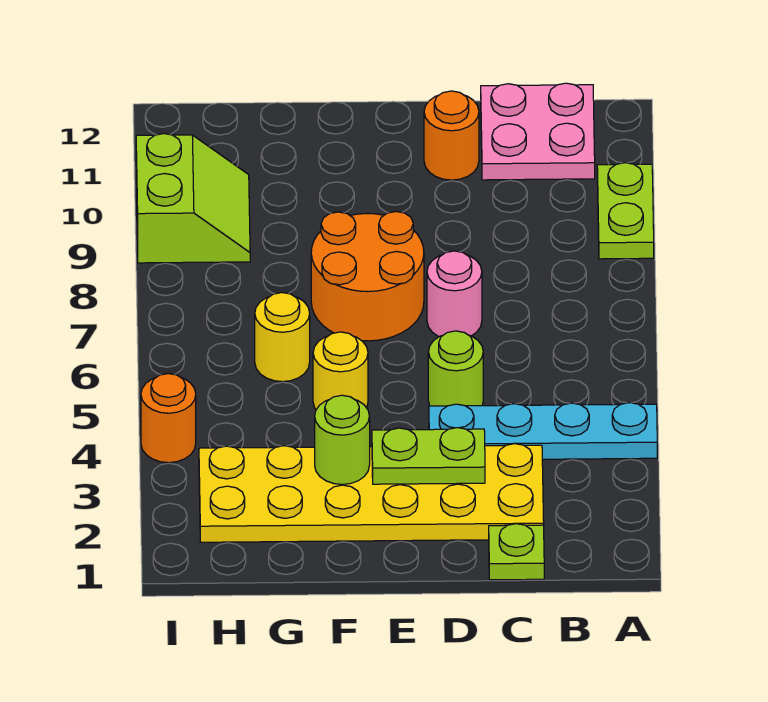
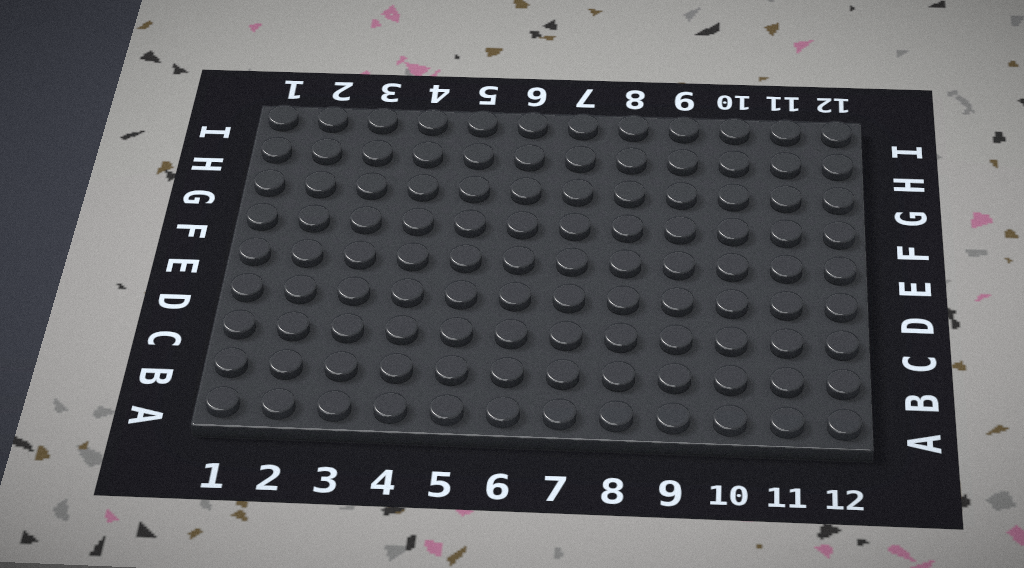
none -> cyan 1x4 plate [429,403,657,459]
none -> lime 1x2 plate [597,163,654,259]
none -> pink 2x2 plate [481,83,595,180]

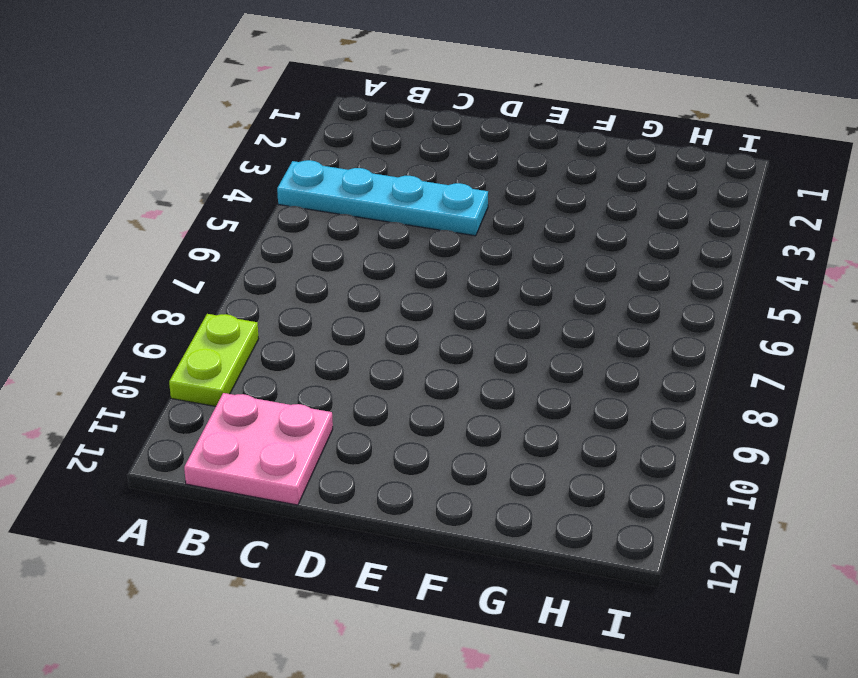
none -> lime 1x1 plate [489,524,544,580]
none -> yellow 2x6 plate [199,444,544,542]
none -> lime 1x1 round brick [428,331,483,406]

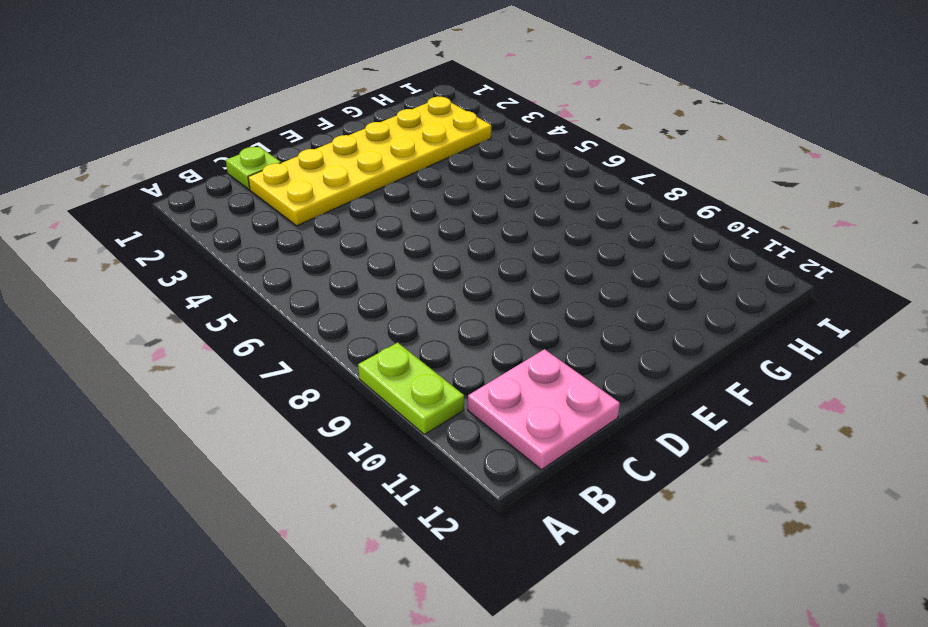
none -> cyan 1x4 plate [429,403,657,459]
none -> lime 1x1 round brick [428,331,483,406]
none -> pink 1x1 round brick [427,251,482,337]

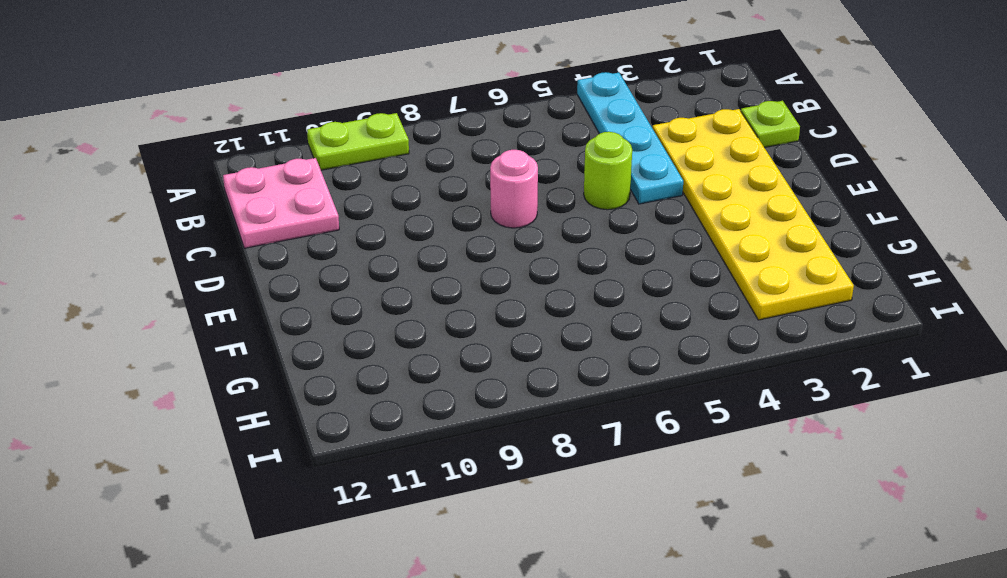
none -> orange 1x1 round brick [424,91,479,180]
none -> orange 2x2 round brick [311,212,424,341]
none -> yellow 1x1 round brick [313,332,368,410]

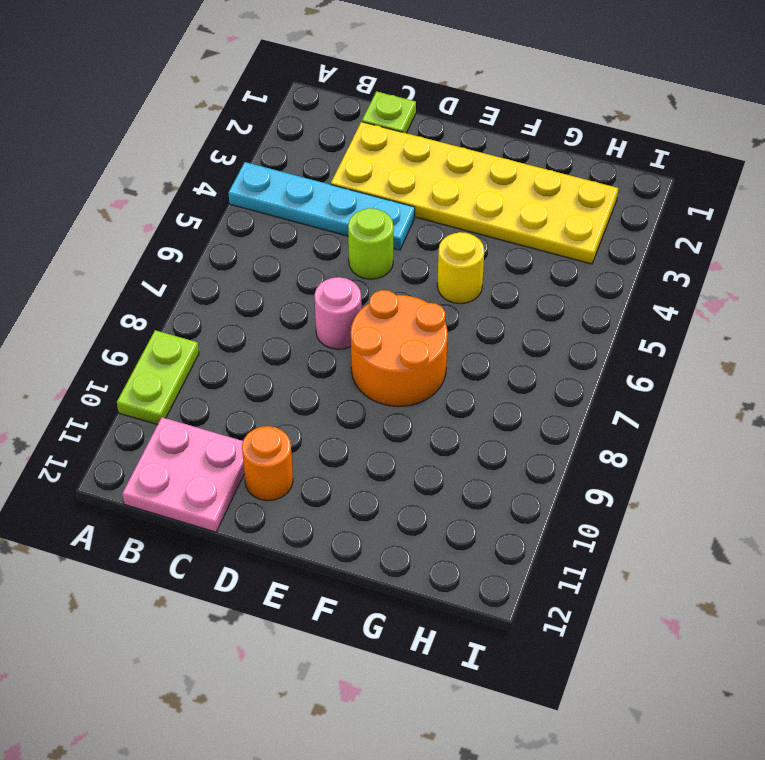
none -> yellow 1x1 round brick [255,293,310,382]
none -> lime 2x2 slope [136,134,250,263]
none -> orange 1x1 round brick [141,374,196,463]

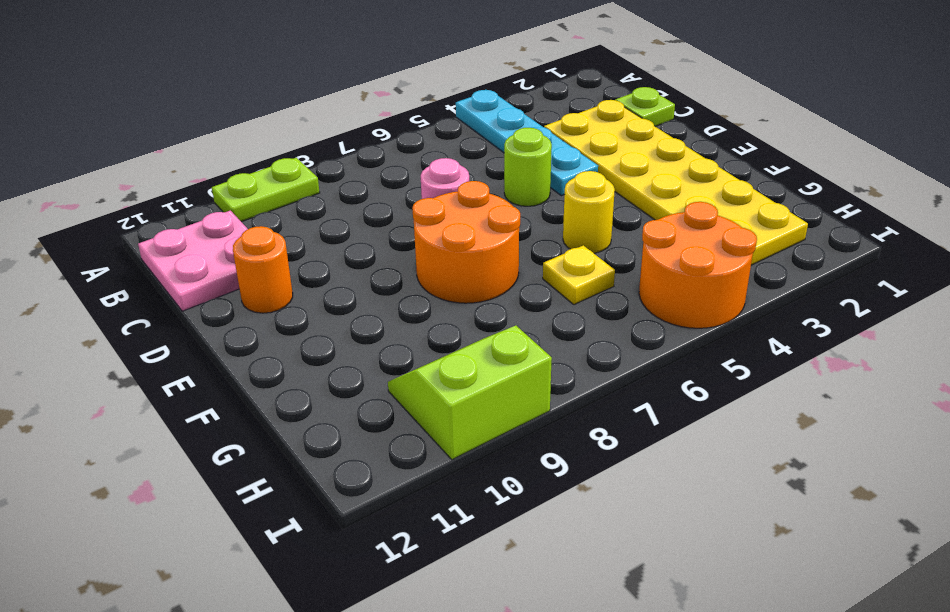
yellow 1x1 plate [543,245,615,304] -> yellow 1x1 round brick [255,293,310,382]
orange 2x2 round brick [639,202,757,328] -> orange 1x1 round brick [141,374,196,463]
none -> lime 1x2 plate [372,428,485,484]
none -> lime 1x1 round brick [315,395,370,484]

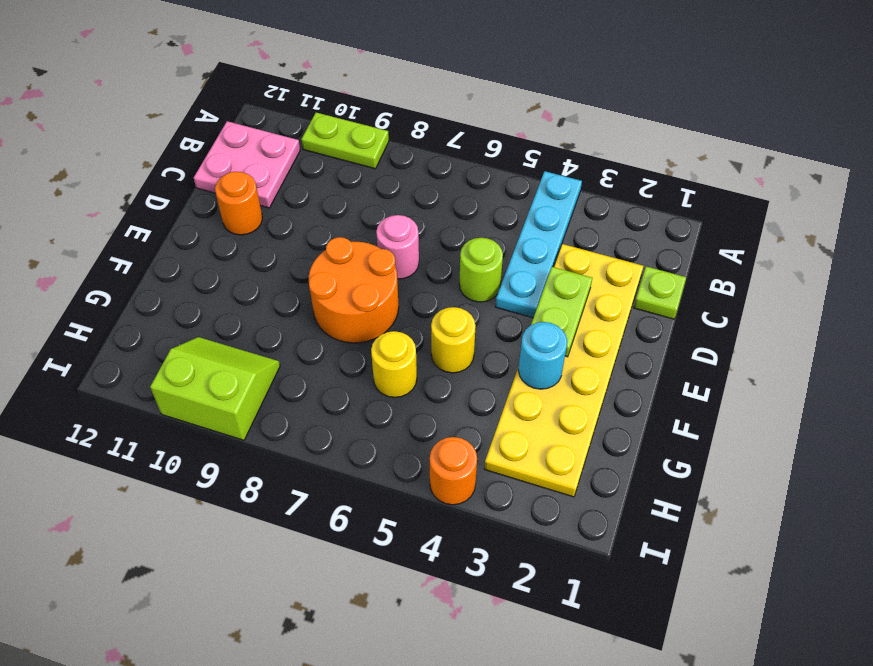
cyan 1x1 round brick [518,322,567,389] -> lime 1x1 round brick [315,395,370,484]

